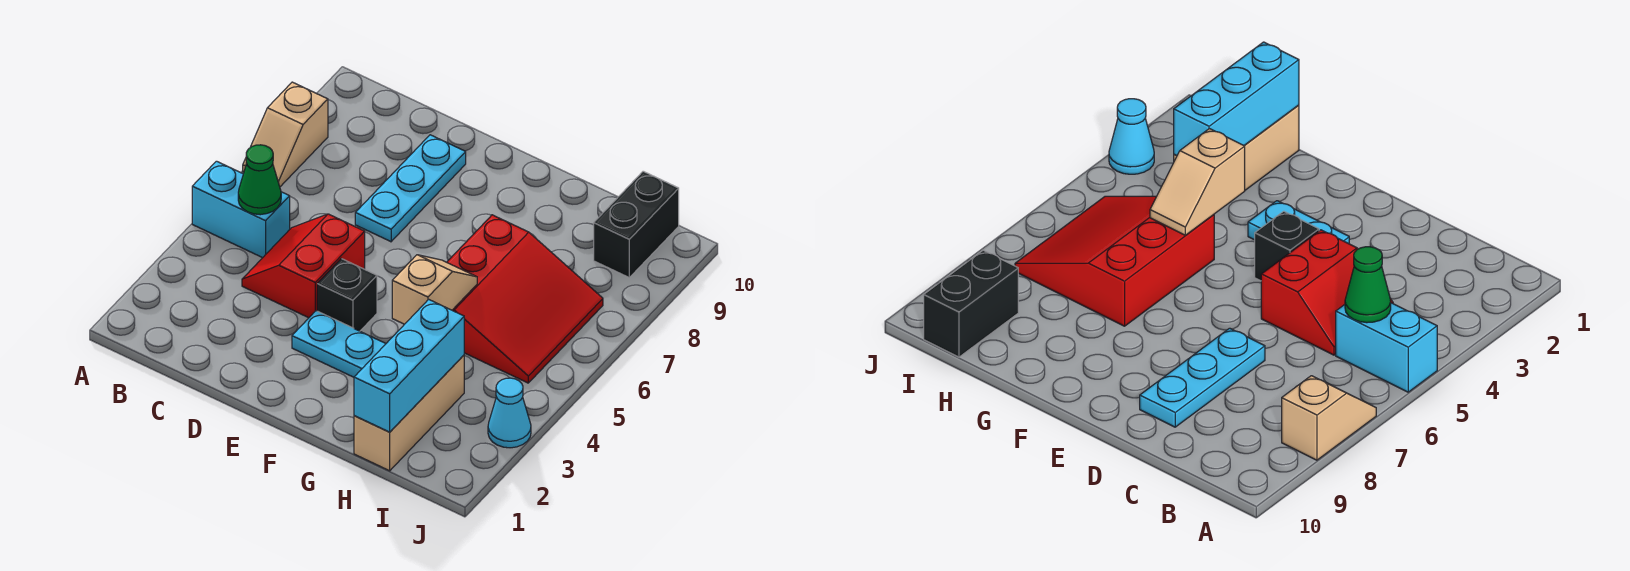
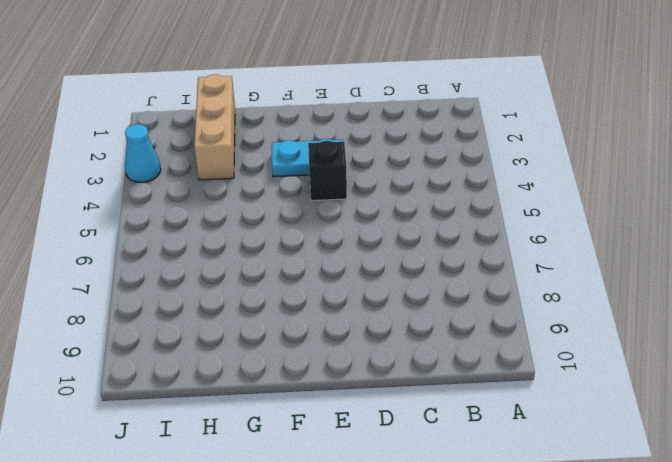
none -> cyan 1x2 brick [192,161,290,258]
none -> tan 1x2 slope [243,82,328,187]
none -> red 2x2 slope [242,214,365,318]

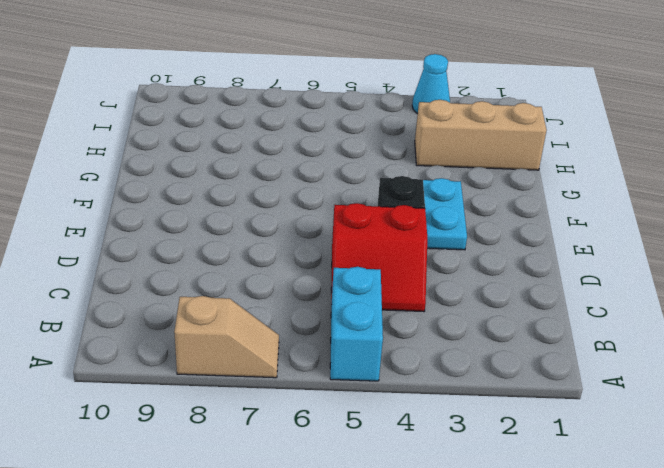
none -> cyan 1x3 plate [355,135,466,242]
none -> red 3x3 slope [447,215,603,383]
none -> black 1x2 brick [594,171,679,277]

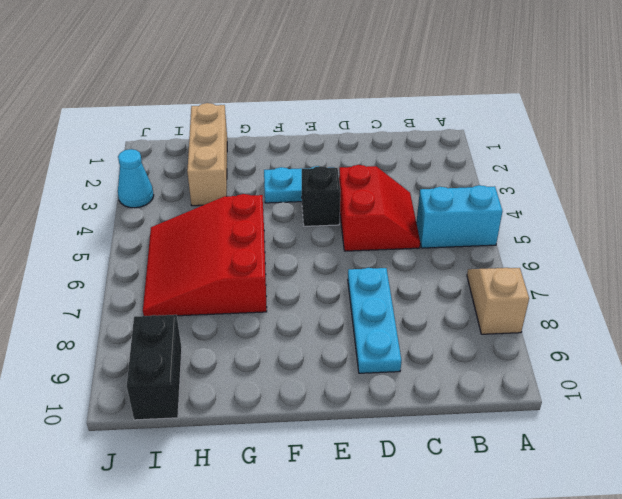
none -> green 1x1 cone [238,145,281,215]
none -> tan 1x2 slope [392,255,477,324]
none -> cyan 1x3 brick [354,299,464,432]

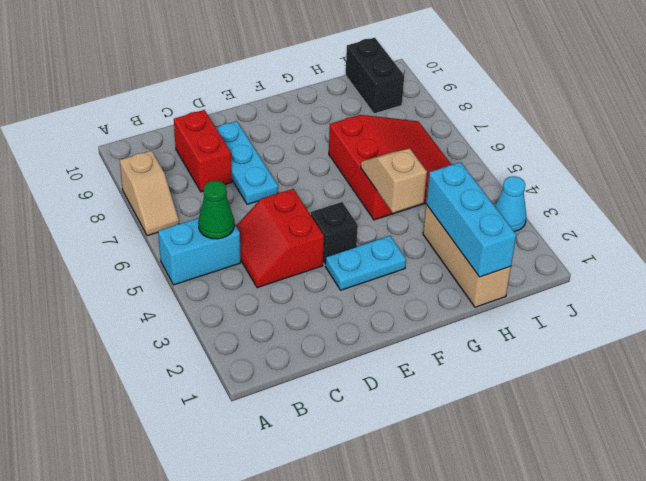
red 1x2 brick [174,110,232,192] -> none

